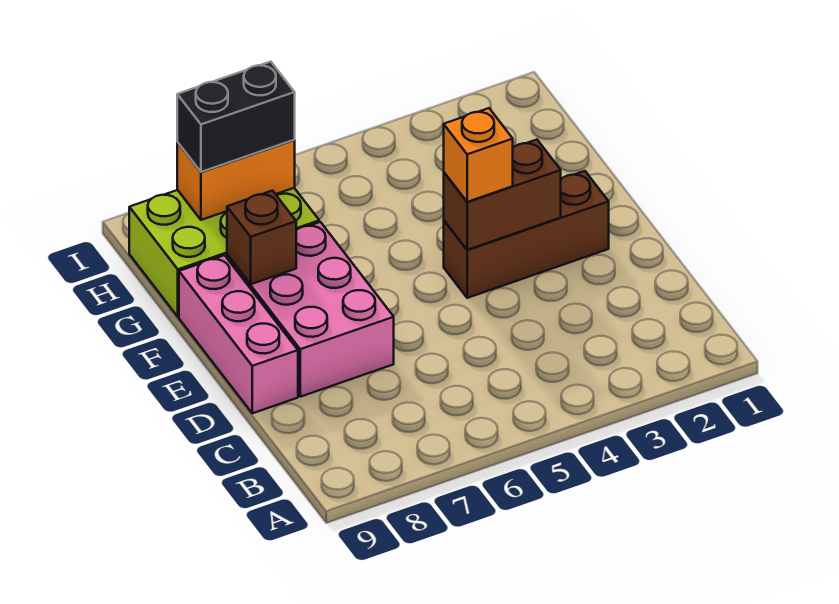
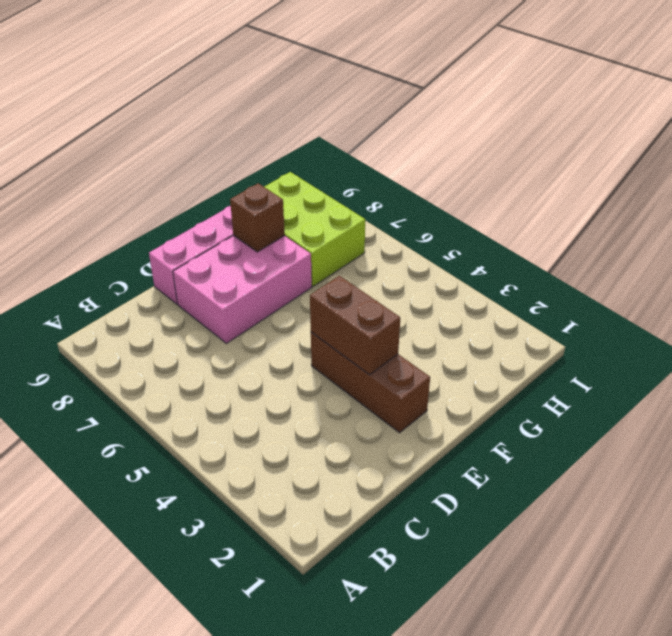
none -> orange 1x2 brick [177,140,295,220]
none -> orange 1x1 brick [444,108,513,202]

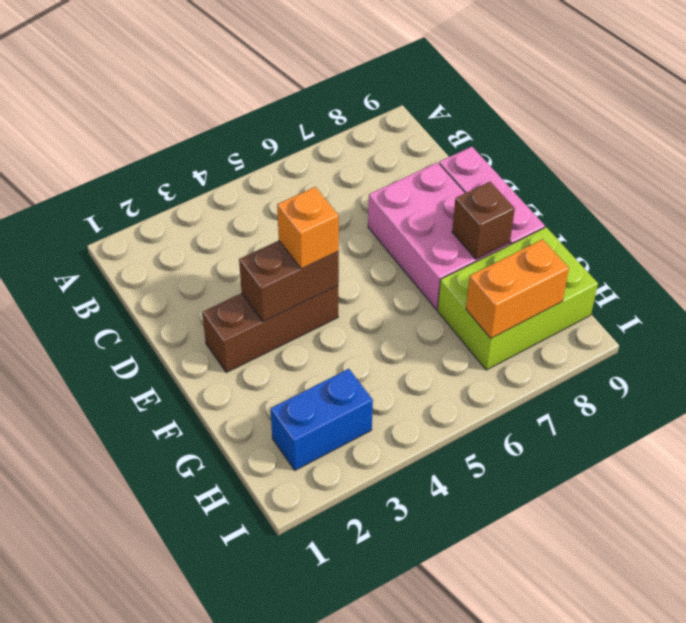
blue 1x2 brick [271,369,373,470] -> none
none -> black 1x2 brick [177,62,295,172]

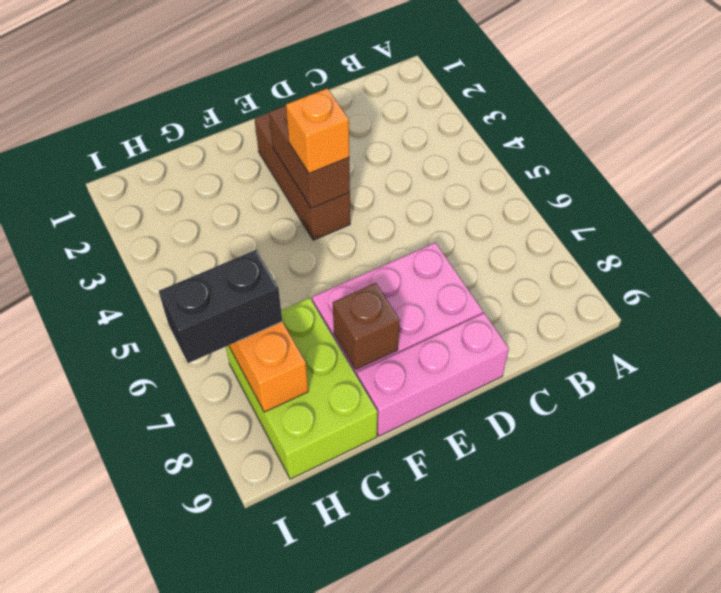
black 1x2 brick [159,250,282,363] -> black 1x2 brick turned to [177,62,295,172]

